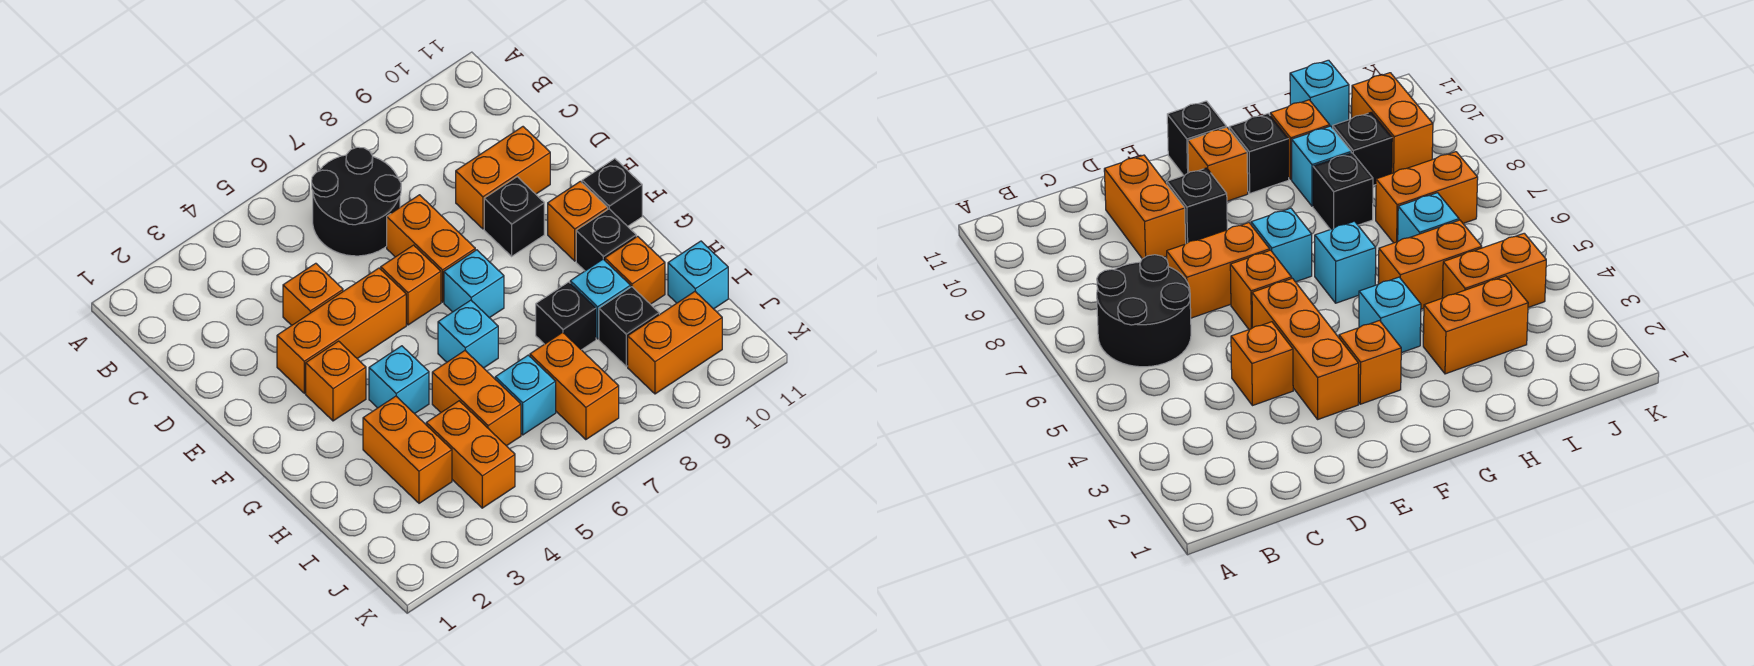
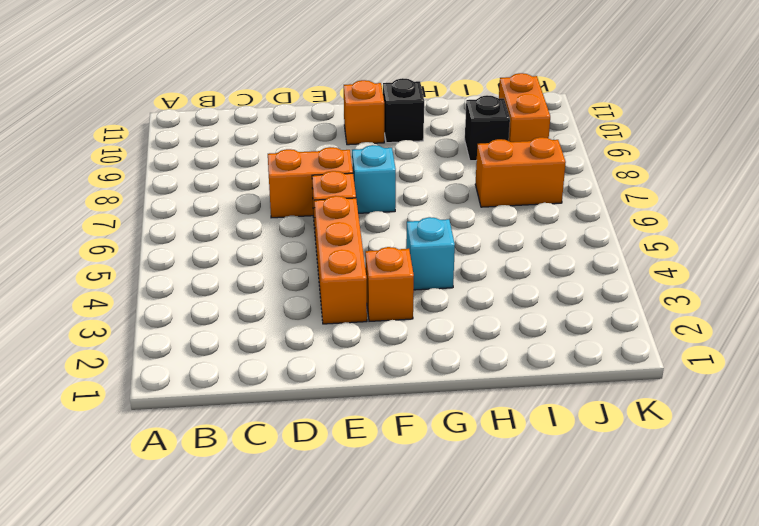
none -> black 2x2 round brick [312,147,401,256]
none -> orange 1x1 brick [283,263,343,325]
none -> orange 1x2 brick [456,127,550,229]

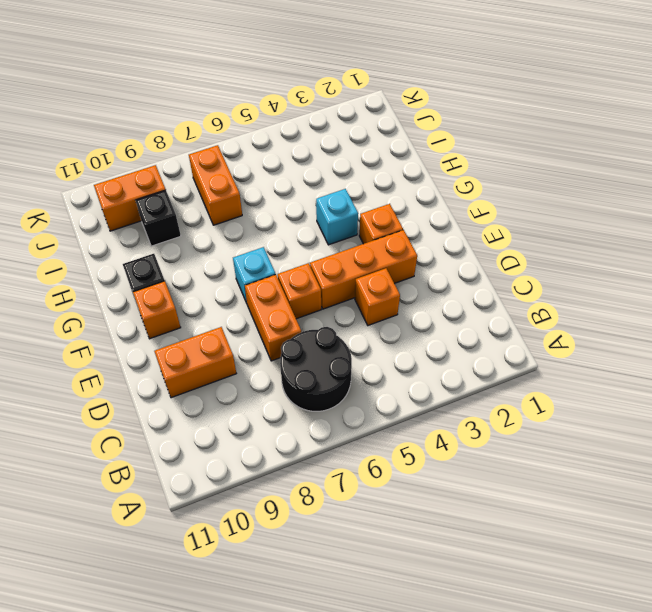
none -> black 1x1 brick [484,177,544,256]
none -> black 1x1 brick [582,159,642,226]
none -> cyan 1x1 brick [438,300,498,368]

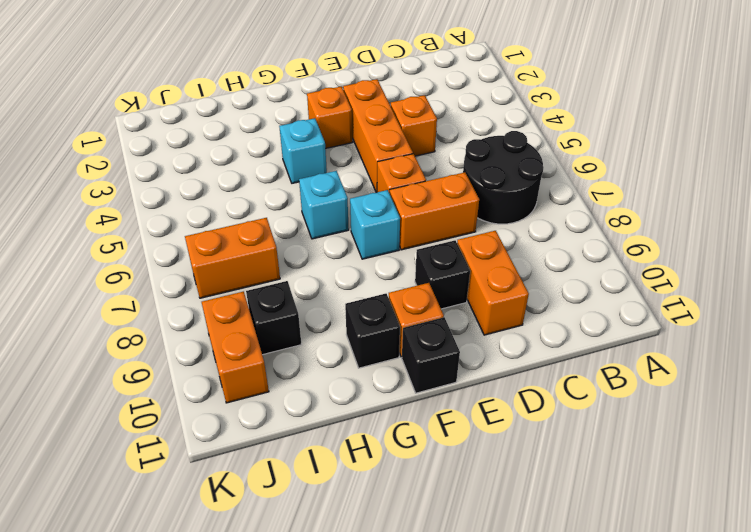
none -> orange 1x2 brick [363,396,452,503]
none -> orange 1x2 brick [432,351,521,446]
none -> black 1x1 brick [536,282,596,350]

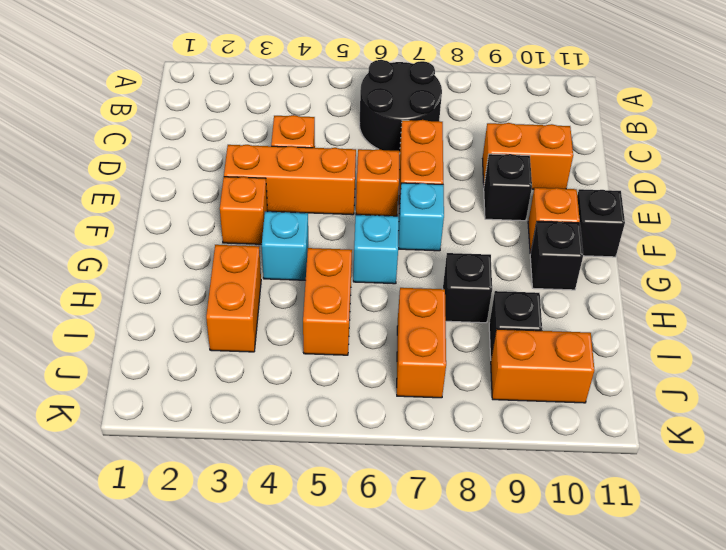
none -> cyan 1x1 brick [570,259,631,339]
none -> orange 1x1 brick [605,236,665,304]
none -> orange 1x2 brick [426,401,515,508]

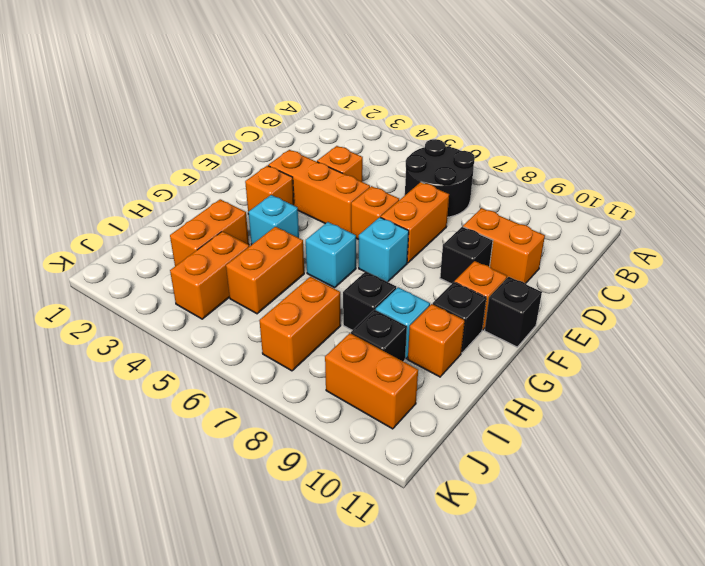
none -> cyan 1x1 brick [495,355,556,435]
none -> cyan 1x1 brick [668,241,728,309]

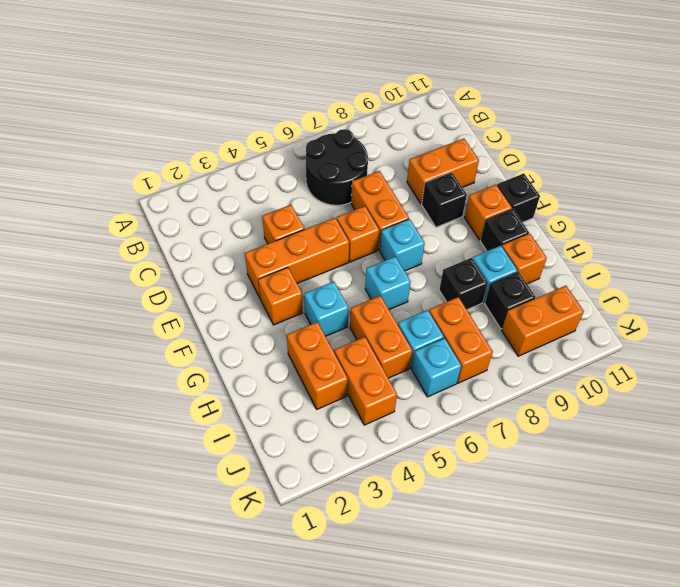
cyan 1x1 brick [412,338,461,397] -> cyan 1x1 brick moved to [668,241,728,309]

